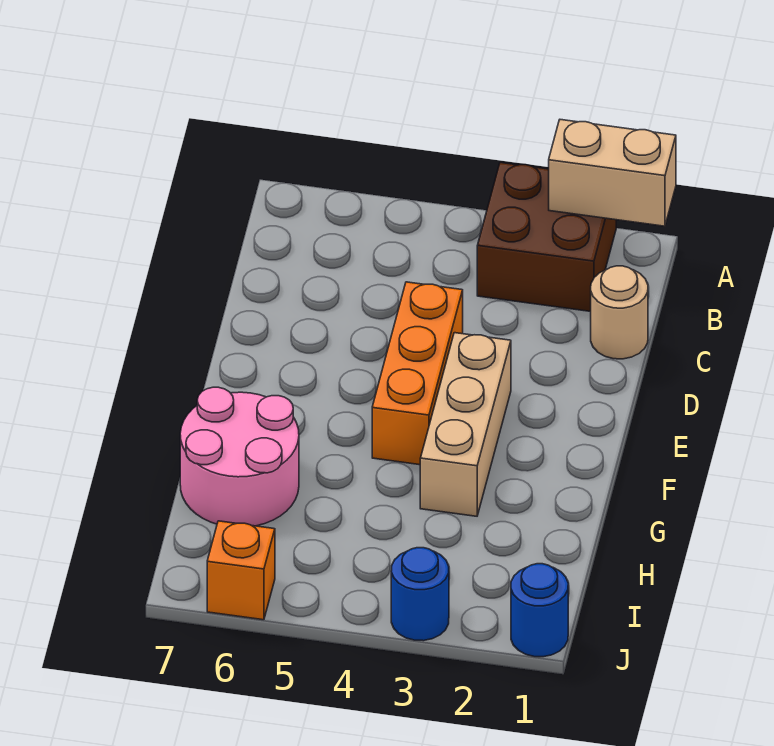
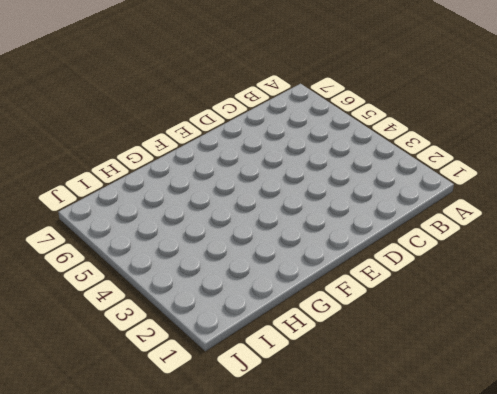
none -> brown 2x2 brick [477,163,616,312]
none -> tan 1x1 round brick [591,266,648,359]

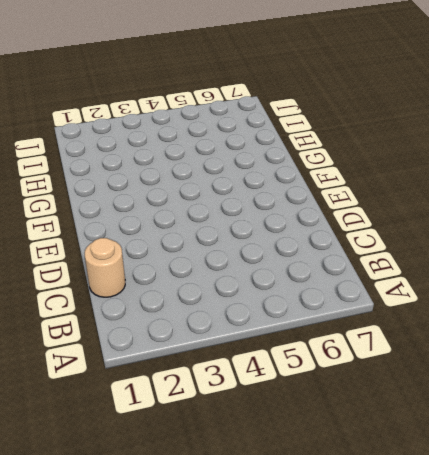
none -> brown 2x2 brick [477,163,616,312]
none -> orange 1x3 brick [372,282,463,465]

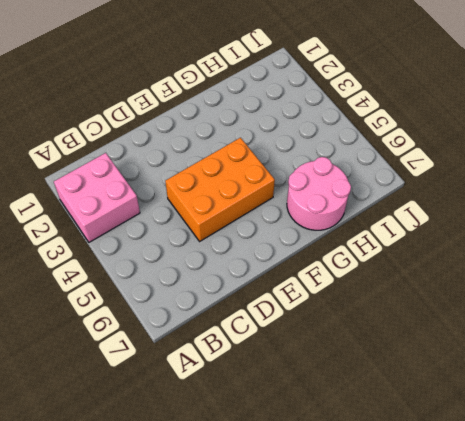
pink 2x2 brick [54,153,140,242] -> brown 2x2 brick [477,163,616,312]
orange 2x3 brick [165,138,275,241] -> orange 1x3 brick [372,282,463,465]
none -> tan 1x1 round brick [591,266,648,359]
none -> tan 1x3 brick [420,333,511,516]

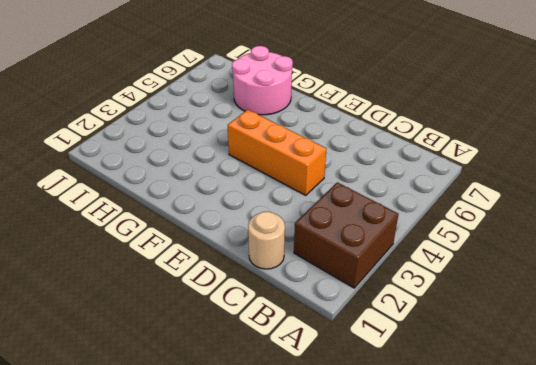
none -> tan 1x3 brick [420,333,511,516]
none -> blue 1x1 round brick [511,564,568,657]

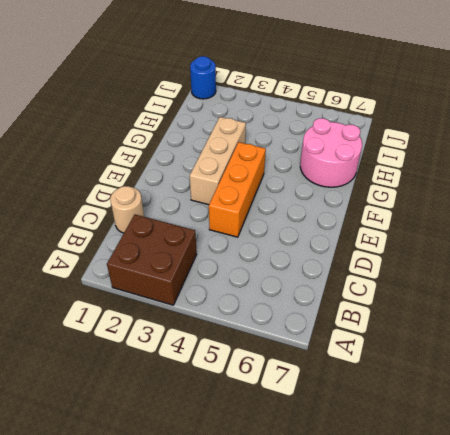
none -> blue 1x1 round brick [391,548,449,641]
none -> orange 1x1 brick [207,521,275,620]

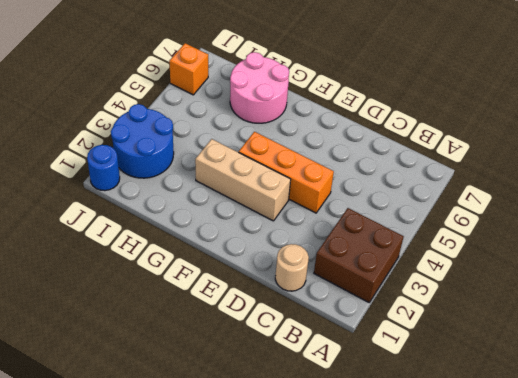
blue 2x2 round brick [111,104,174,178] -> blue 1x1 round brick [391,548,449,641]
none -> tan 1x2 brick [549,120,676,226]

